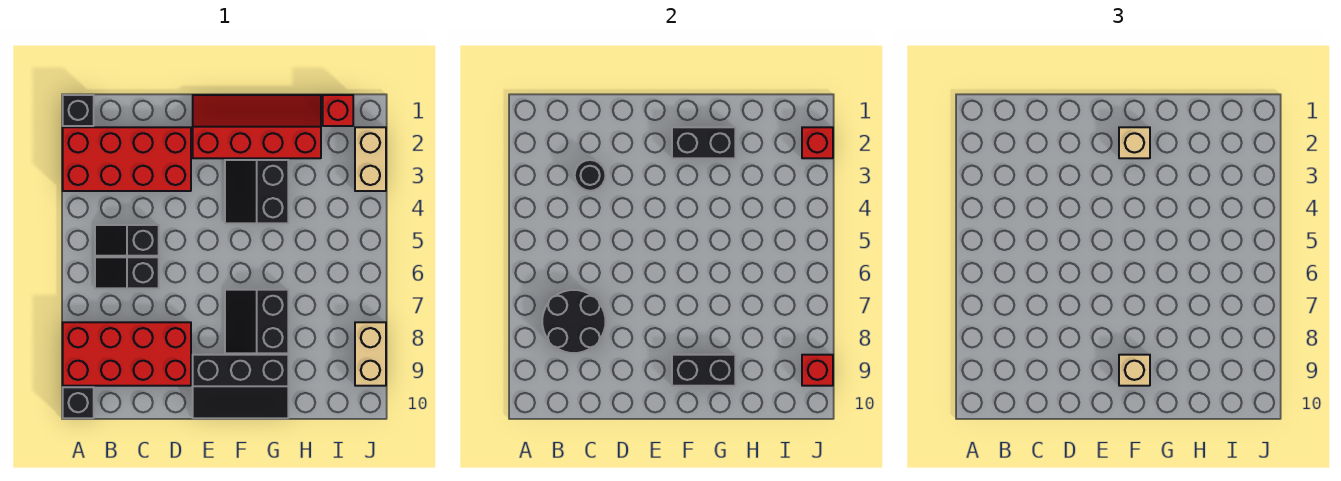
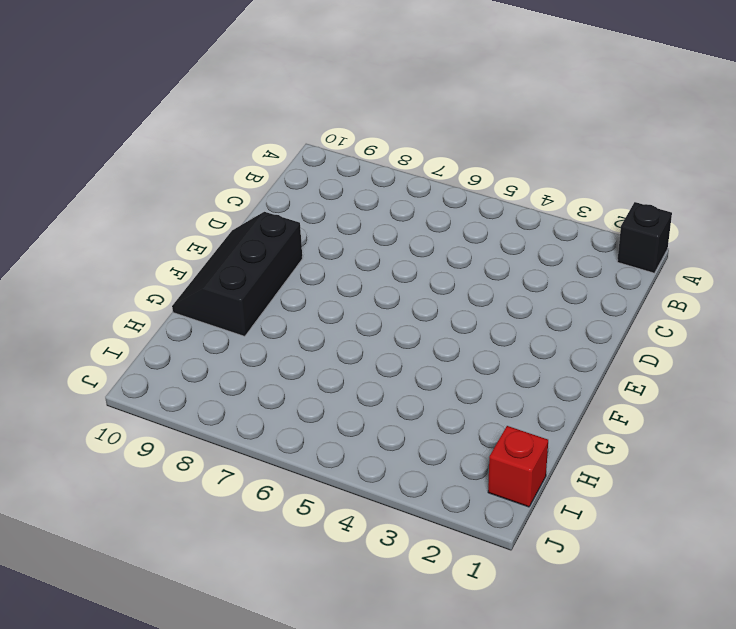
none -> red 2x4 brick [63,127,191,191]
none -> red 2x4 brick [63,322,191,386]
none -> black 1x1 brick [63,387,94,418]

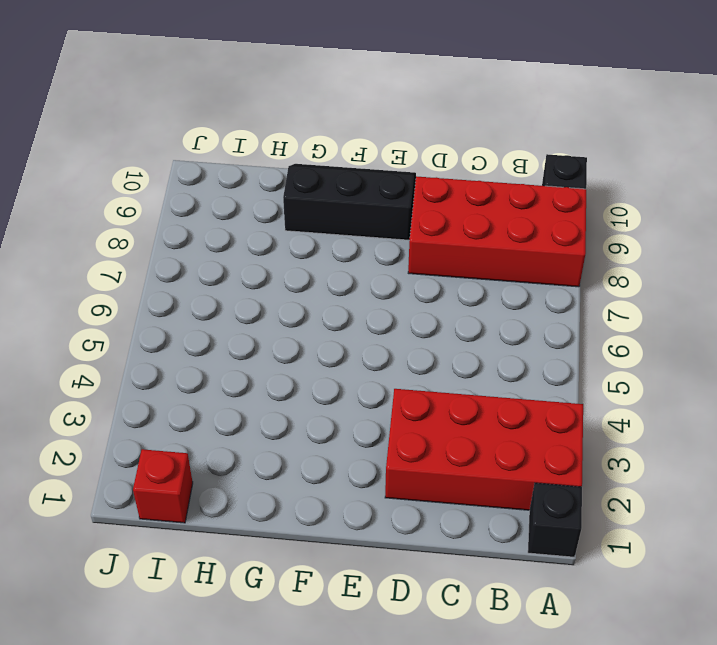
none -> black 1x2 slope [95,225,159,256]
none -> black 1x2 slope [95,257,159,288]
none -> red 2x4 slope [193,95,321,158]

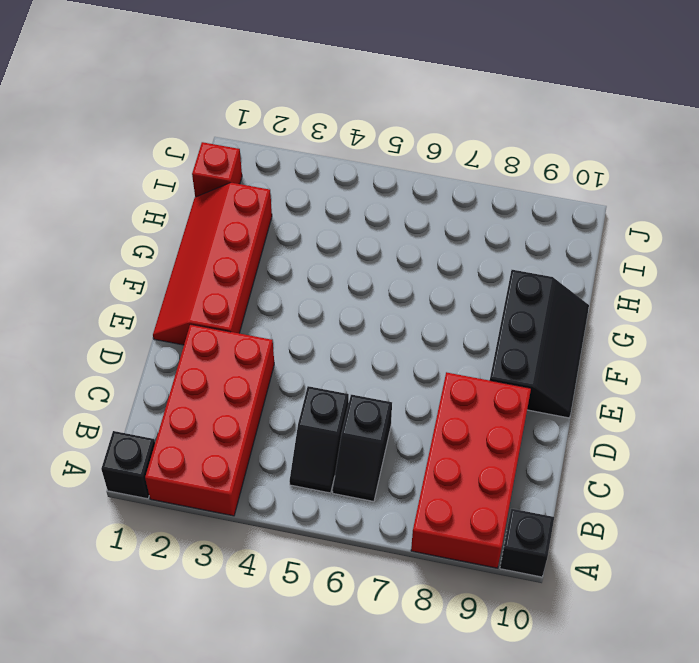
none -> black 2x2 slope [225,160,288,223]
none -> black 2x2 slope [225,290,288,353]
none -> tan 1x2 brick [355,127,386,191]

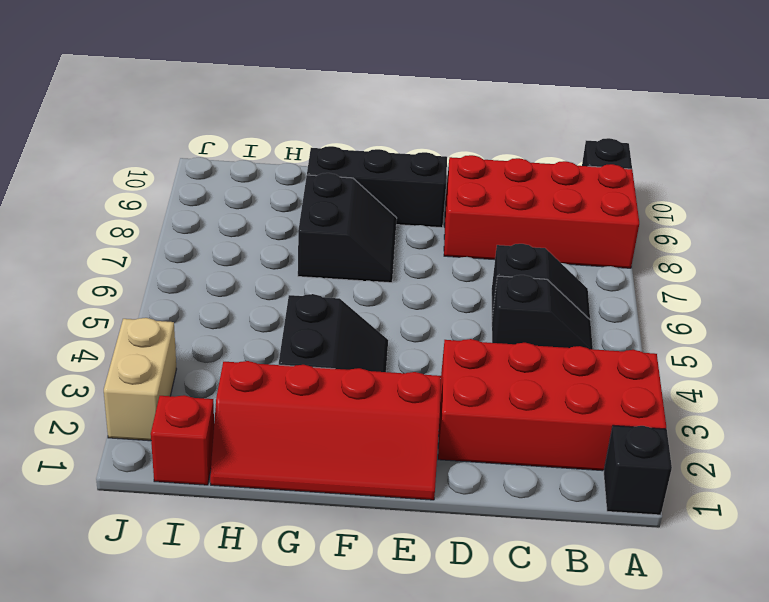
none -> tan 1x2 brick [355,322,386,386]
none -> black 2x2 round brick [542,290,606,353]
none -> black 1x1 round brick [575,160,606,191]

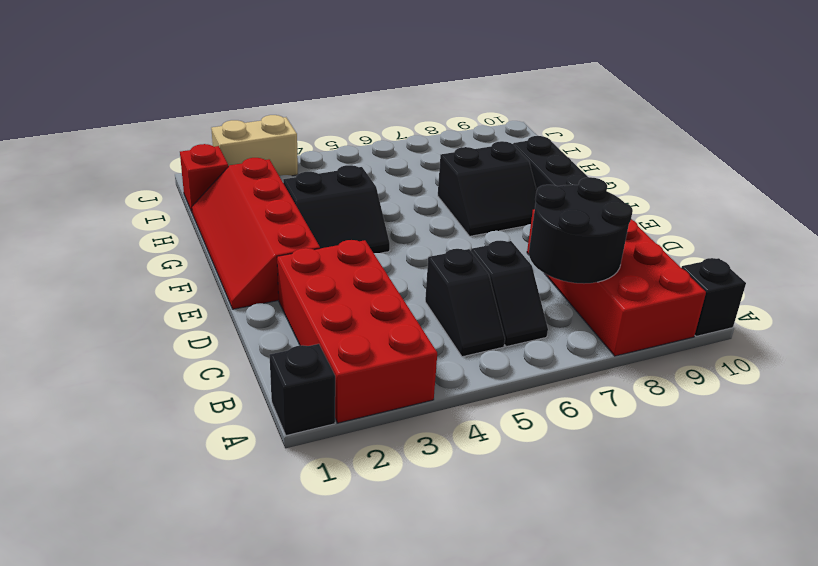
none -> tan 1x2 brick [355,322,386,386]
none -> black 1x1 round brick [575,160,606,191]
none -> black 1x2 brick [672,127,735,158]

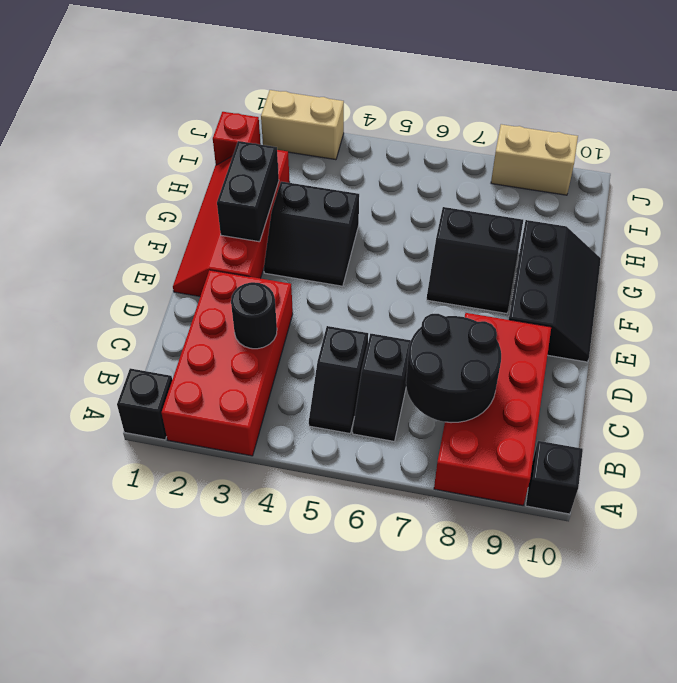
none -> black 1x2 brick [672,355,735,386]
none -> red 1x1 brick [802,127,833,158]
none -> red 1x1 brick [802,355,833,386]

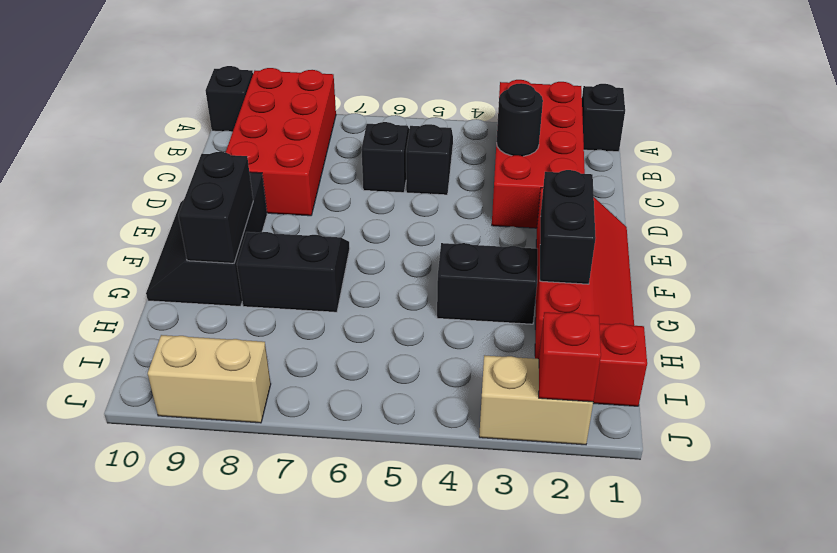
none -> black 2x2 round brick [542,290,606,353]
none -> red 1x1 brick [802,355,833,386]
none -> tan 1x1 brick [1119,127,1150,158]

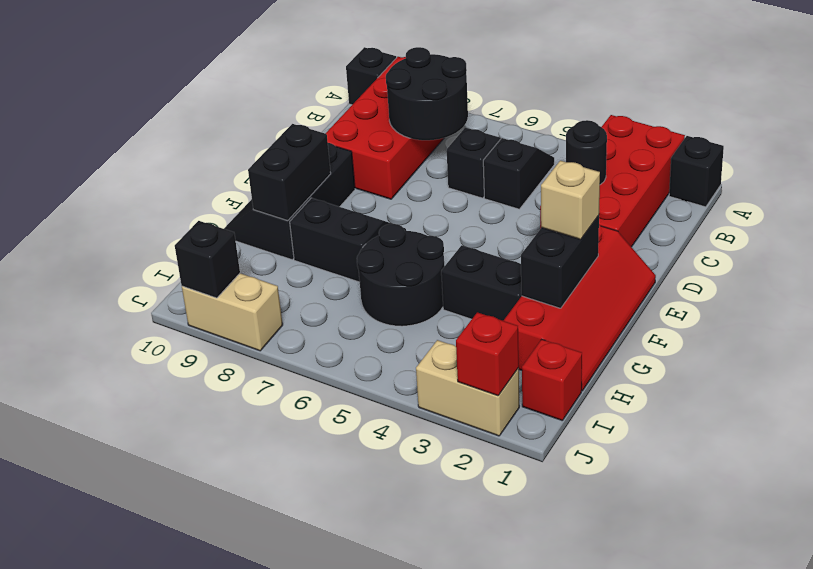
black 2x2 round brick [357,224,444,326] -> none
black 1x1 brick [175,221,240,298] -> red 1x1 brick [802,355,833,386]
none -> tan 1x1 brick [1119,355,1150,386]

